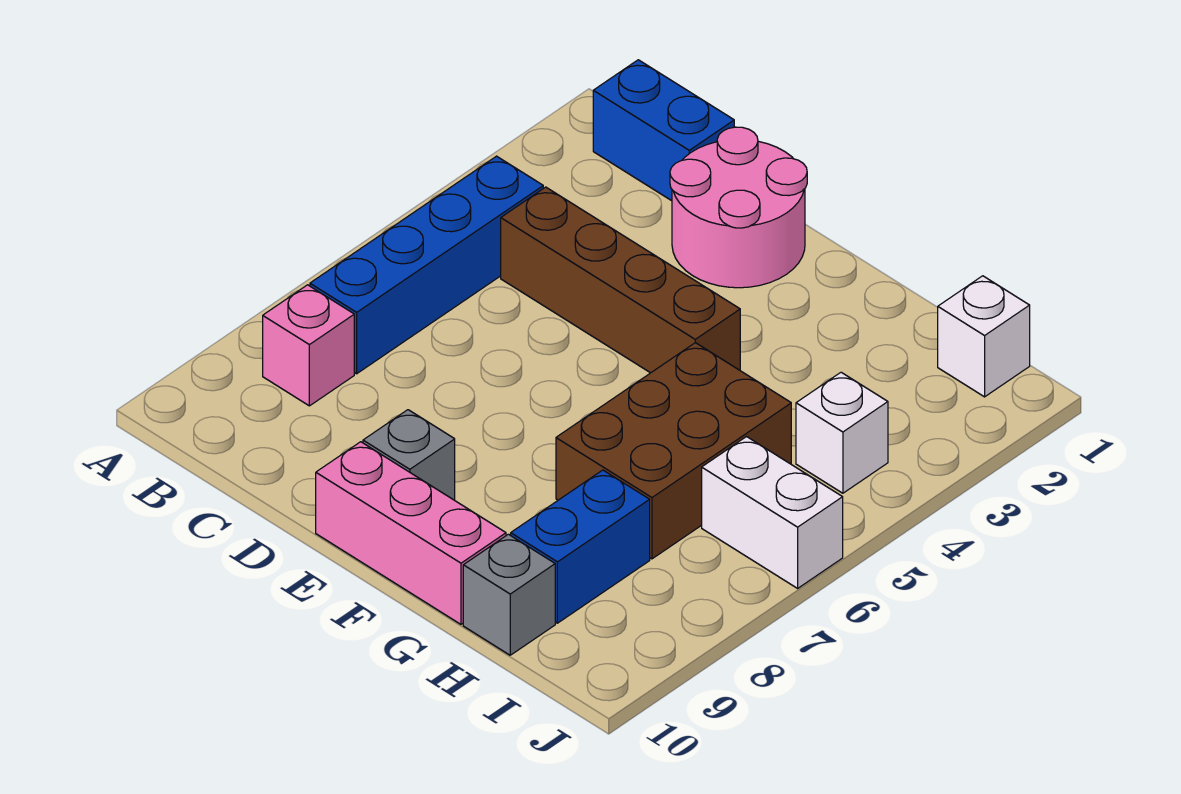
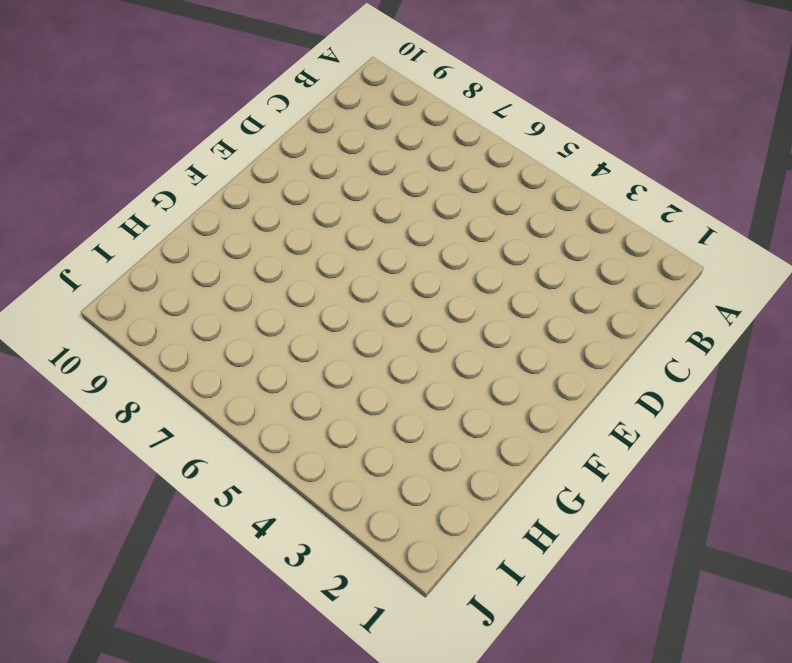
none -> blue 1x2 brick [593,60,734,201]
none -> blue 1x4 brick [310,156,543,374]
none -> pink 1x1 brick [263,285,354,406]

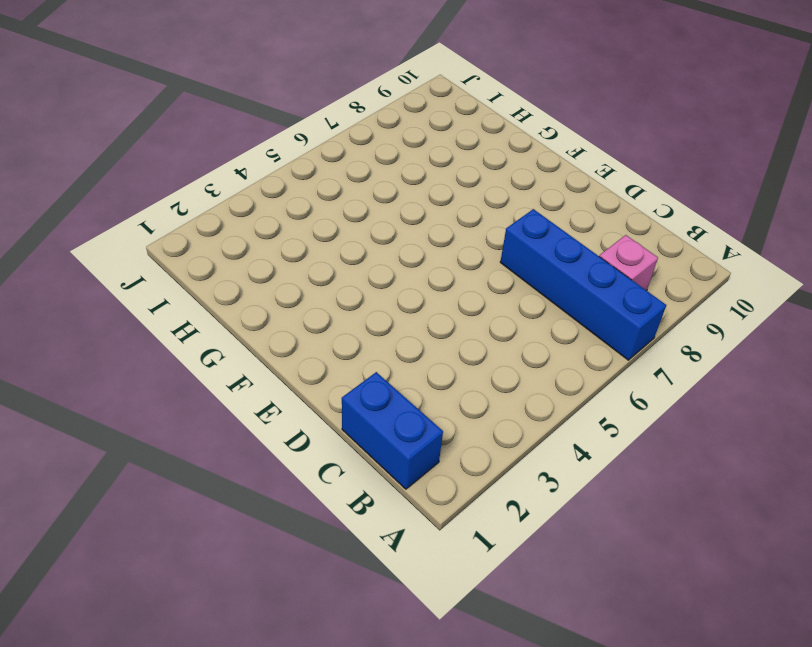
blue 1x4 brick [500,209,666,360] -> blue 1x4 brick turned to [310,156,543,374]
none -> brown 1x4 brick [501,187,740,373]
none -> pink 2x2 round brick [670,127,807,288]
none -> grey 1x1 brick [363,410,455,500]

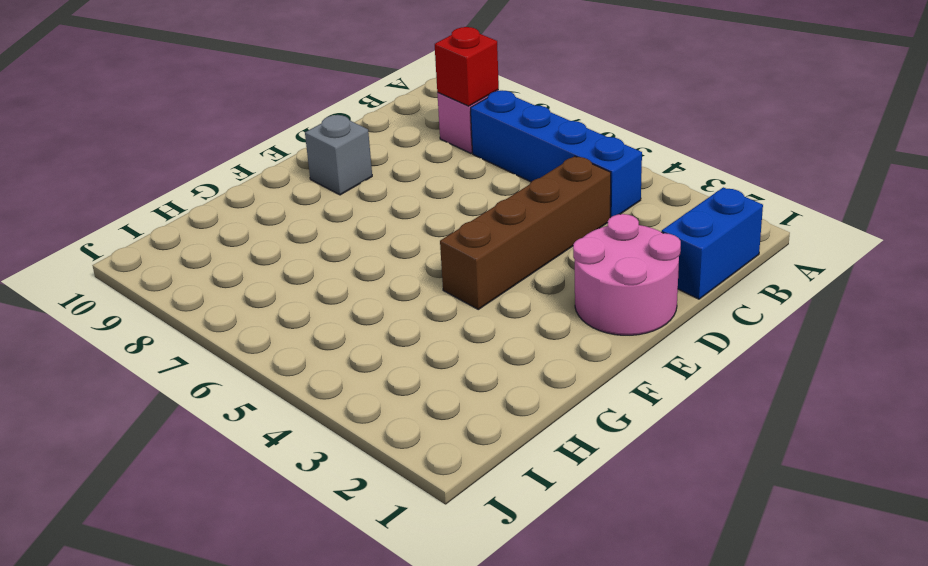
red 1x1 brick [435,27,499,106] -> none
none -> pink 1x3 brick [316,442,506,624]
none -> brown 2x3 brick [556,343,791,559]
none -> blue 1x2 brick [511,470,650,623]

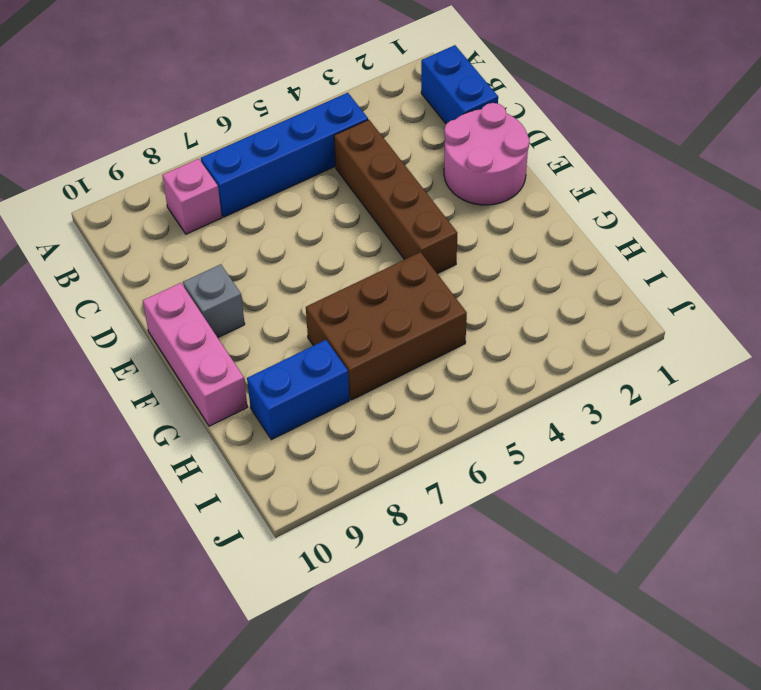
none -> grey 1x1 brick [463,534,555,655]
none -> white 1x1 brick [938,276,1030,397]
none -> white 1x1 brick [796,372,888,493]

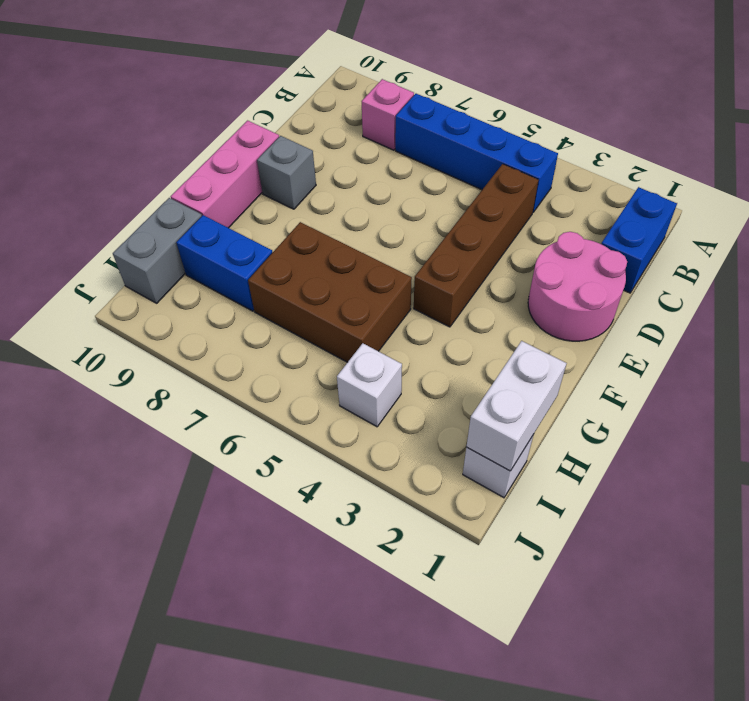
white 1x2 brick [466,341,567,471] -> white 1x2 brick moved to [702,437,843,588]
grey 1x2 brick [113,198,202,303] -> grey 1x1 brick [463,534,555,655]

